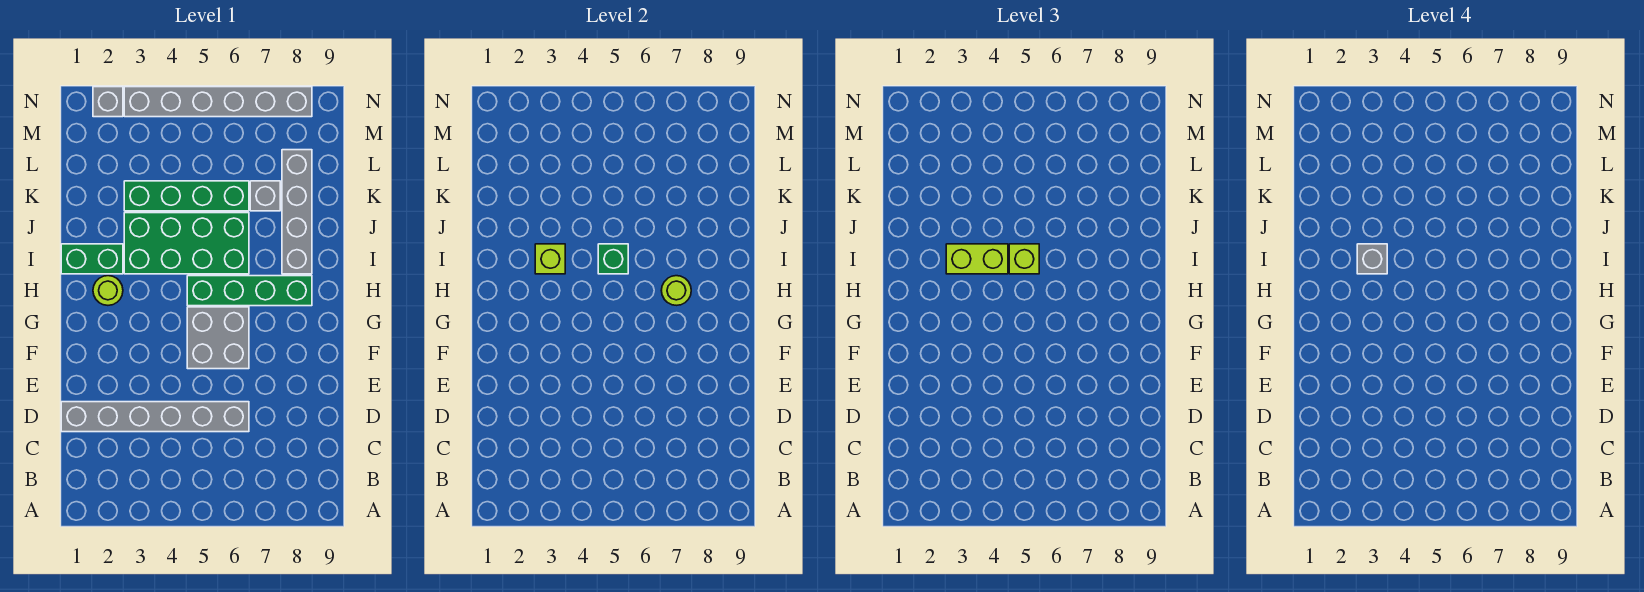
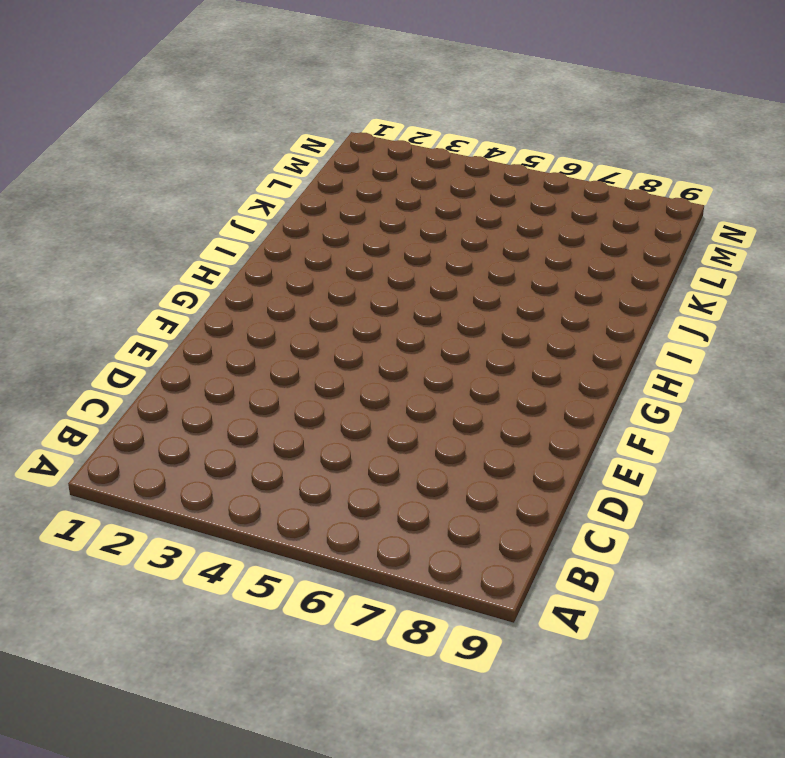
none -> grey 1x6 brick [61,402,249,432]
none -> grey 2x2 brick [187,307,249,369]
none -> lime 1x1 round brick [93,276,123,305]

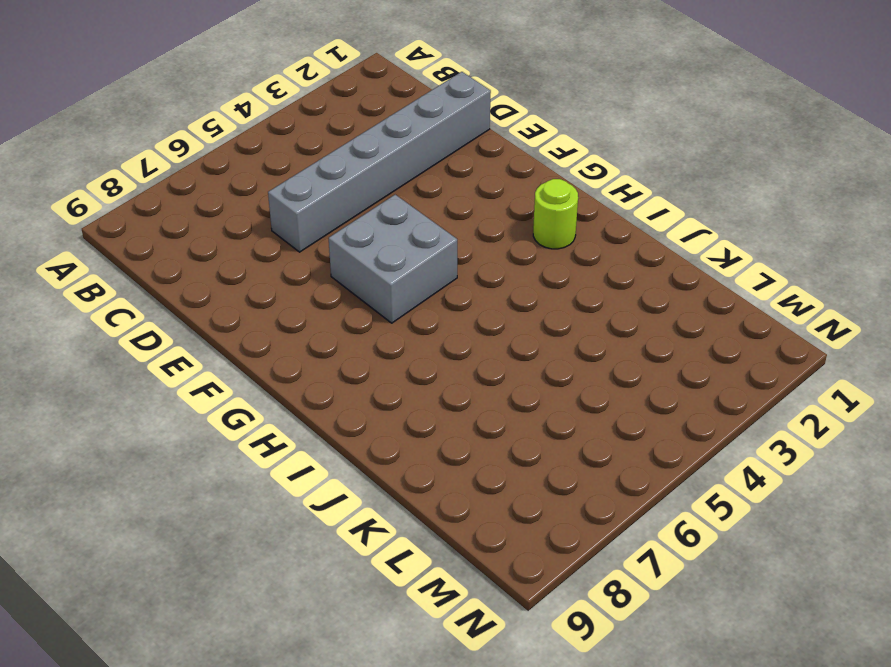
none -> green 1x4 brick [187,276,312,306]
none -> green 1x2 brick [61,244,123,274]
none -> green 2x4 brick [124,213,249,274]

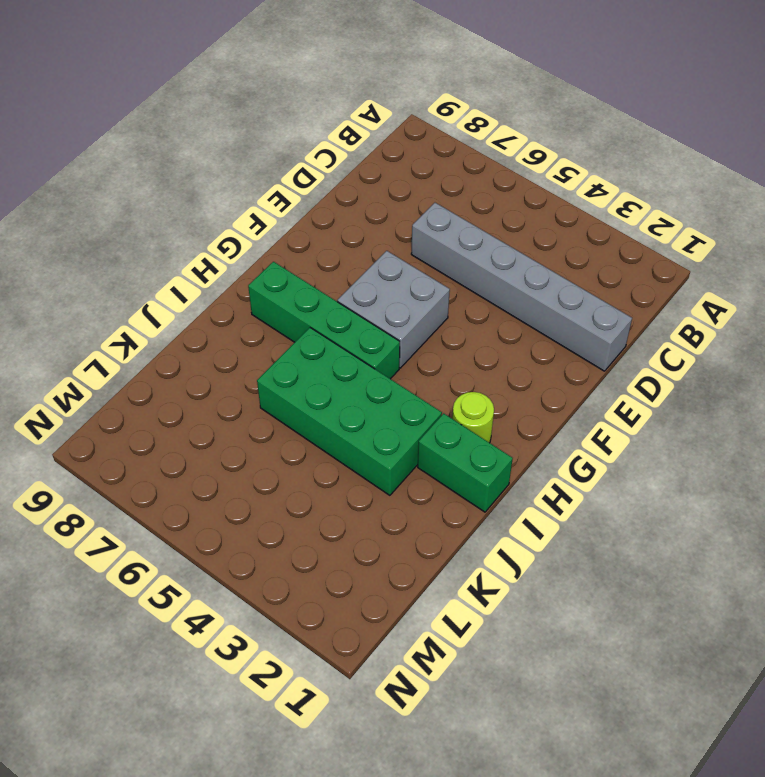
none -> grey 1x4 brick [282,150,312,274]
none -> green 1x4 brick [124,181,249,211]
none -> grey 1x1 brick [250,181,280,211]

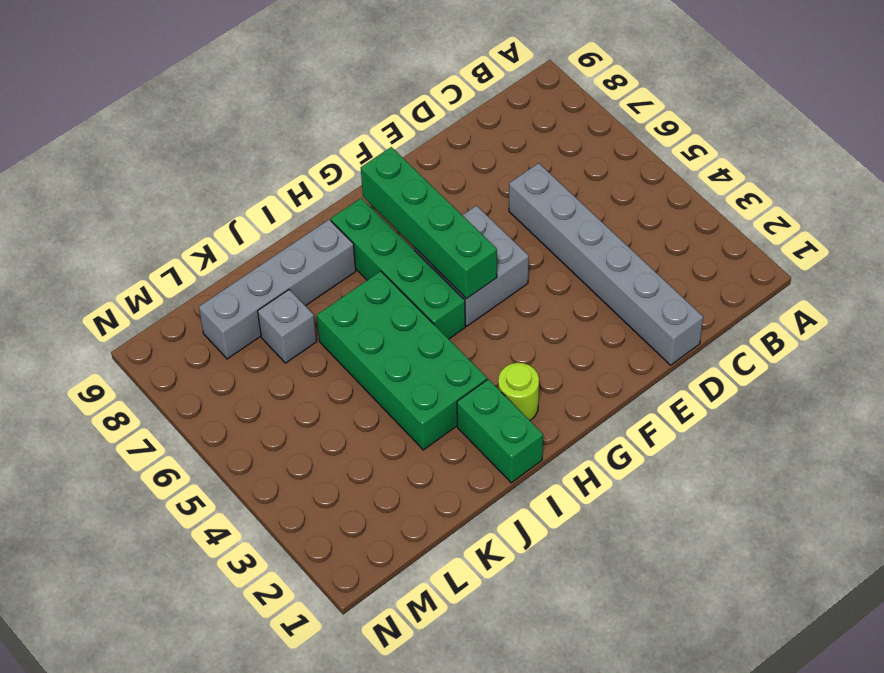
green 1x4 brick [361,147,497,299] -> green 1x4 brick moved to [124,181,249,211]
none -> grey 1x1 brick [93,87,123,117]
none -> grey 1x6 brick [124,87,312,117]
none -> lime 1x1 round brick [661,276,691,305]

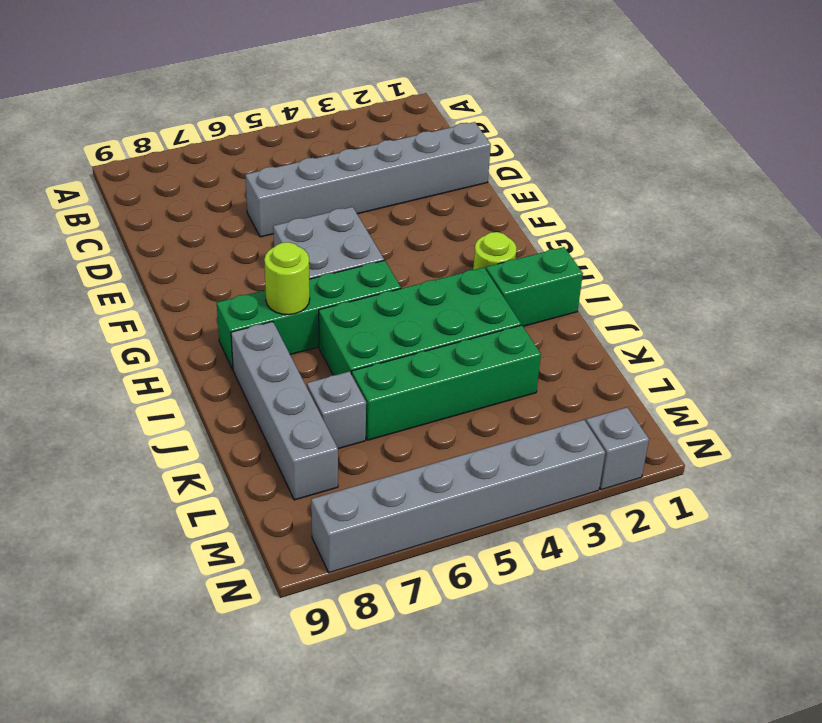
none -> lime 1x1 brick [535,244,565,274]
none -> green 1x1 brick [598,244,628,274]
none -> lime 1x2 brick [946,244,1008,274]

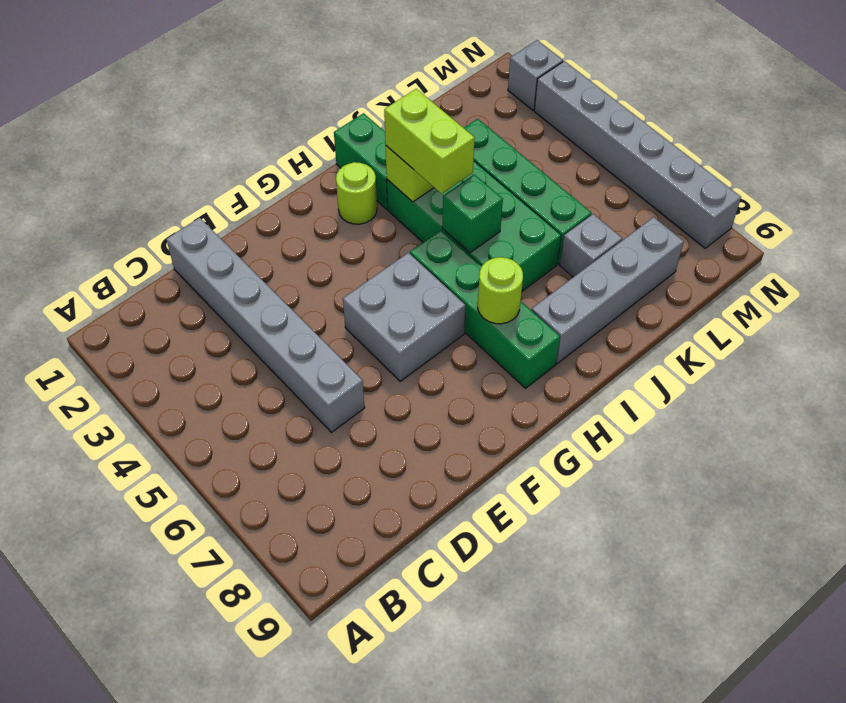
none -> lime 1x1 brick [1009,244,1039,274]
none -> grey 1x1 brick [1357,244,1387,274]

